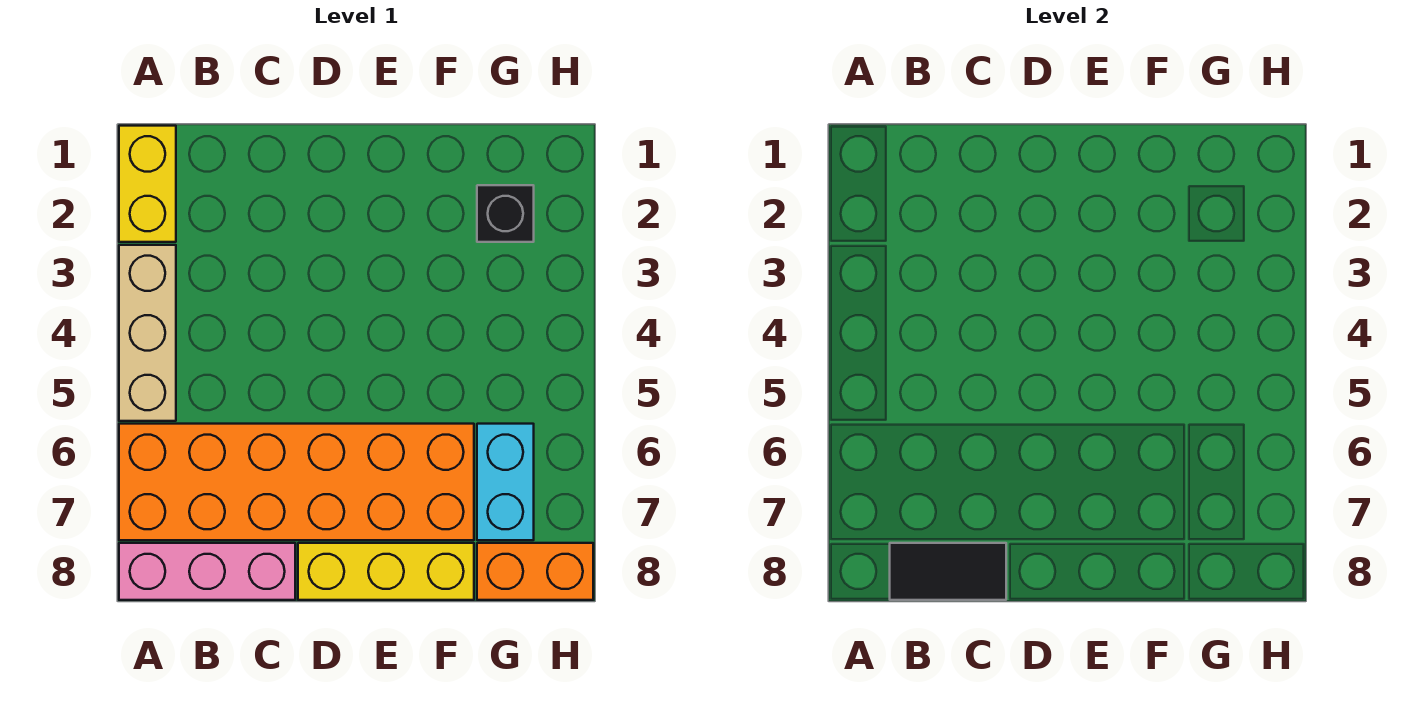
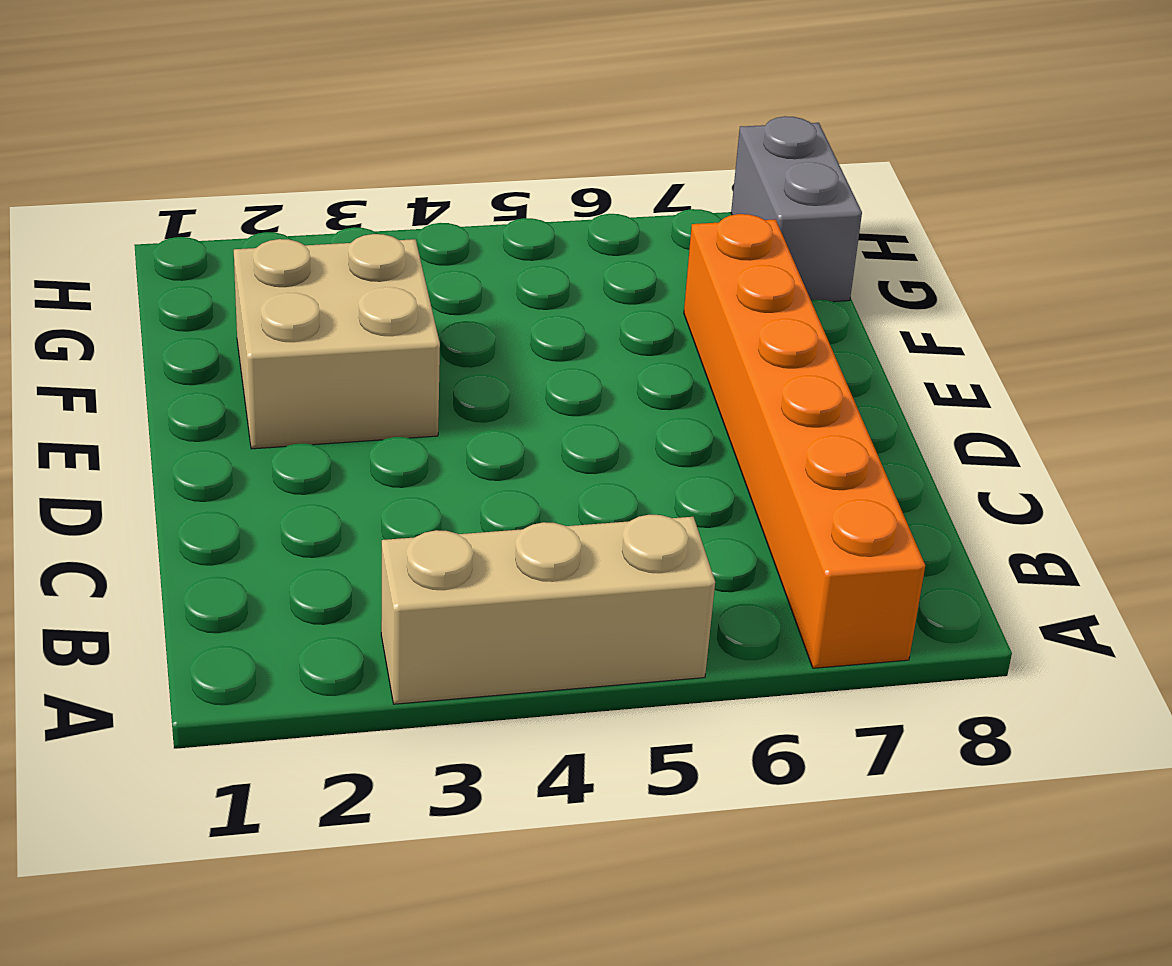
orange 1x6 brick [684,214,925,668] -> orange 2x6 brick [119,424,474,540]
tan 2x2 brick [234,234,440,449] -> none
grey 1x2 brick [731,116,862,302] -> orange 1x2 brick [477,543,593,600]
none -> yellow 1x2 brick [119,126,176,242]
none -> pink 1x3 brick [119,543,295,600]

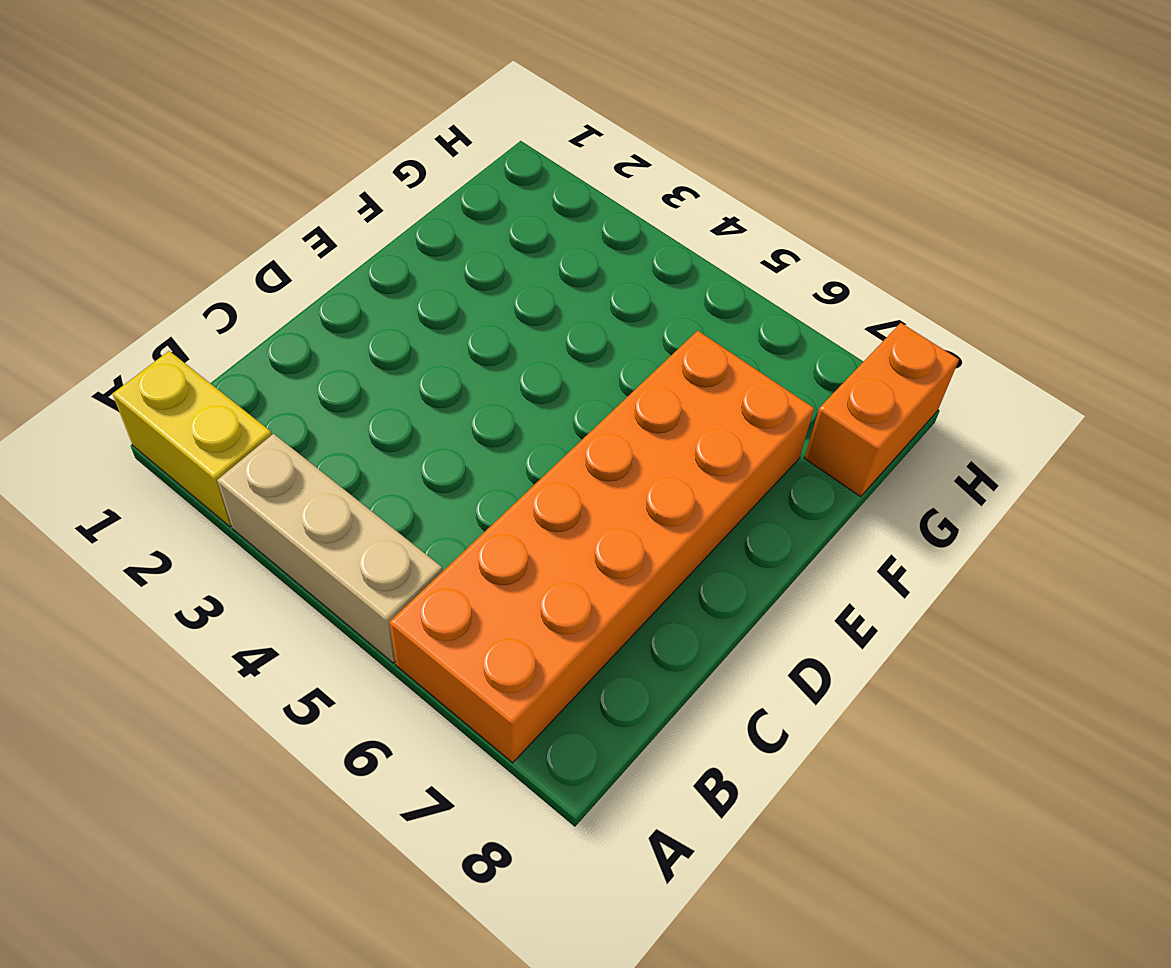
none -> pink 1x3 brick [119,543,295,600]
none -> yellow 1x3 brick [298,543,474,600]

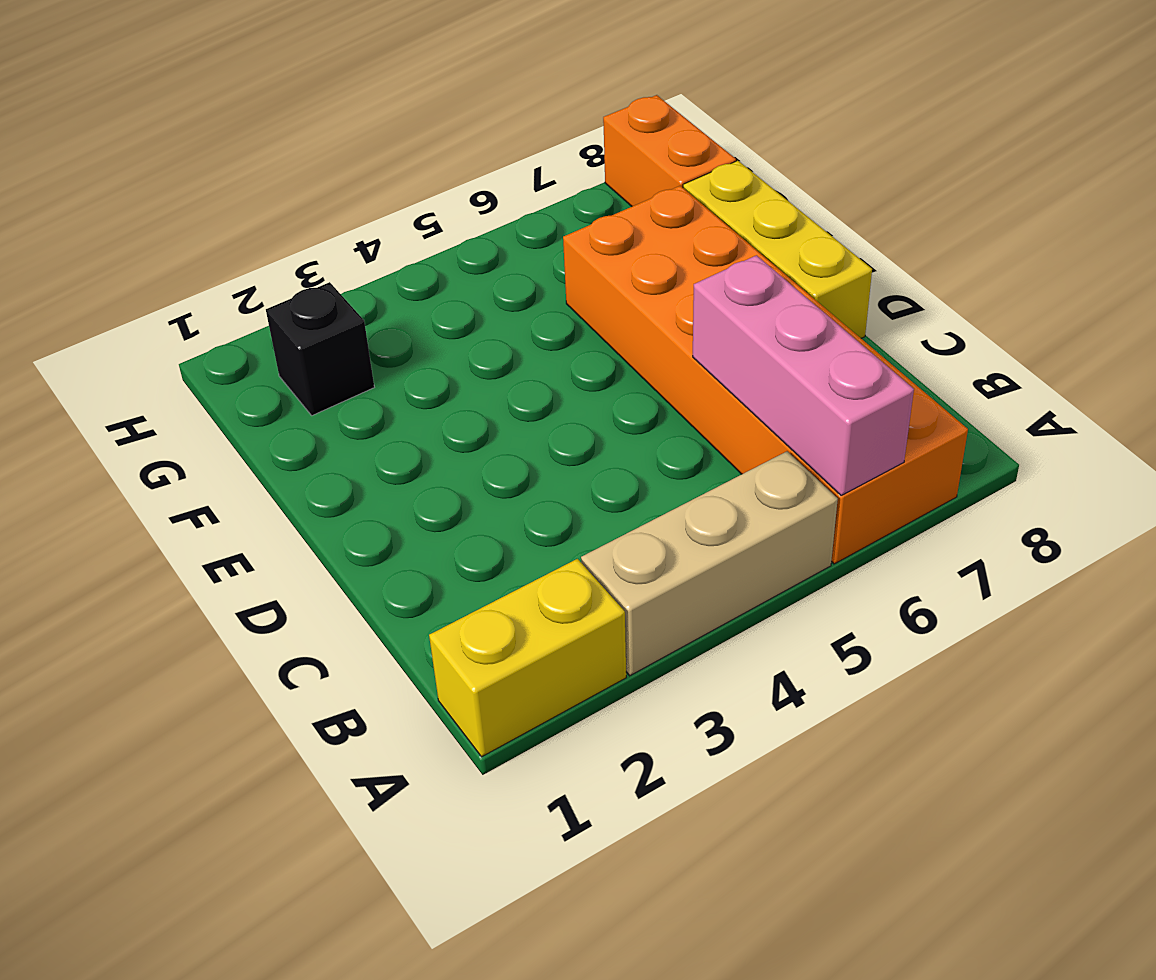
pink 1x3 brick [693,255,914,496] -> pink 1x3 brick moved to [119,543,295,600]
none -> cyan 1x2 brick [477,424,534,540]
none -> black 1x2 tile [890,543,1006,600]

